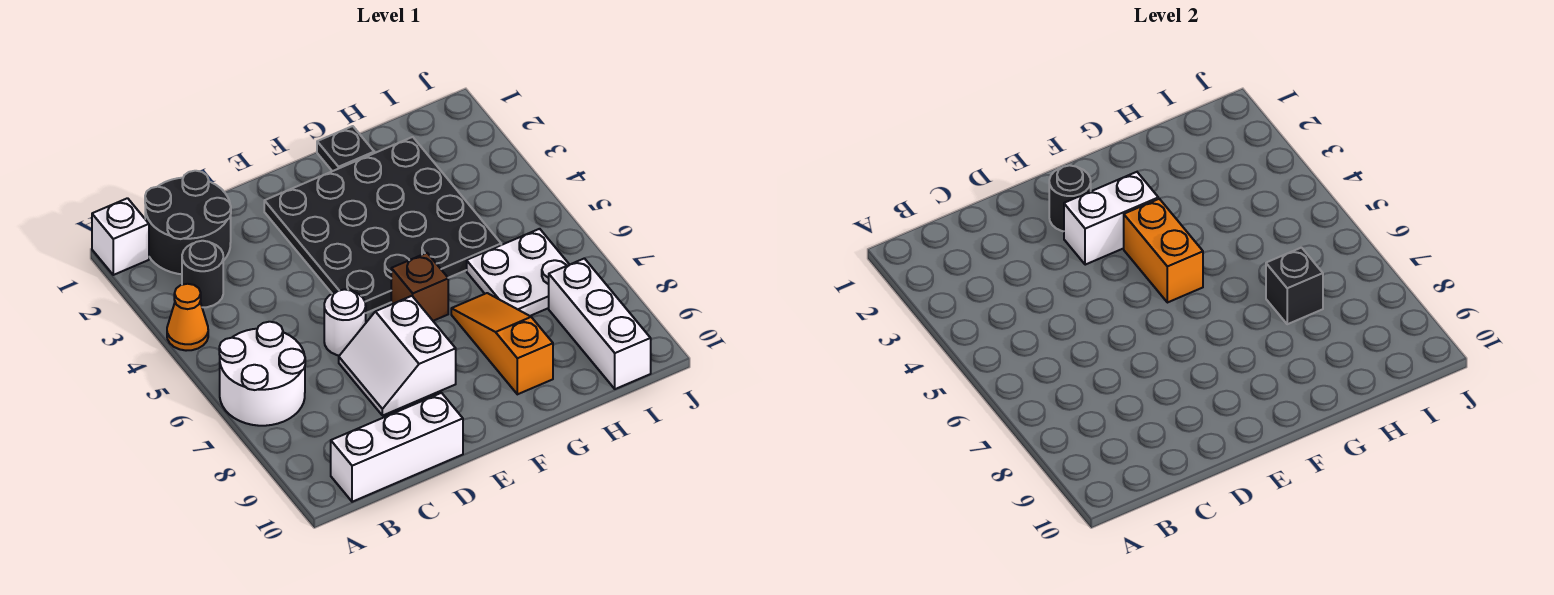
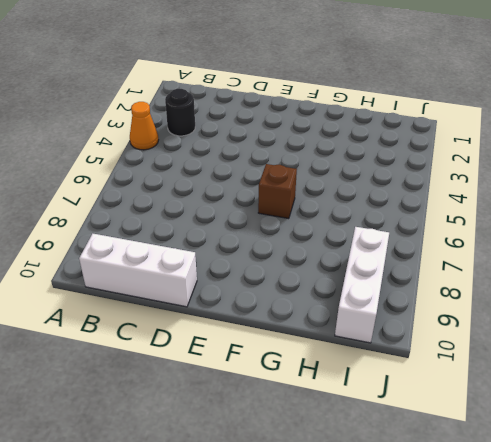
none -> white 1x1 brick [92,198,149,275]
none -> white 2x2 round brick [219,322,305,426]
none -> black 2x2 round brick [145,171,231,274]

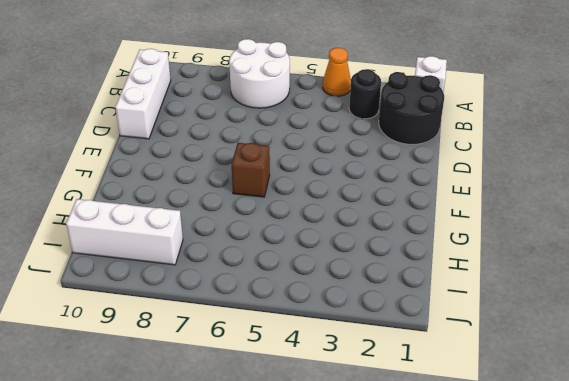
none -> white 1x1 round brick [324,289,366,356]
none -> white 2x2 slope [339,296,456,416]
none -> black 4x4 plate [264,137,501,313]

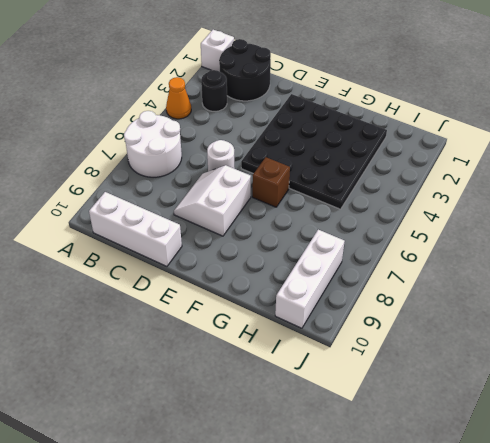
none -> black 1x1 plate [317,126,374,171]
none -> orange 1x3 slope [451,293,553,394]
none -> white 2x2 plate [467,229,569,316]

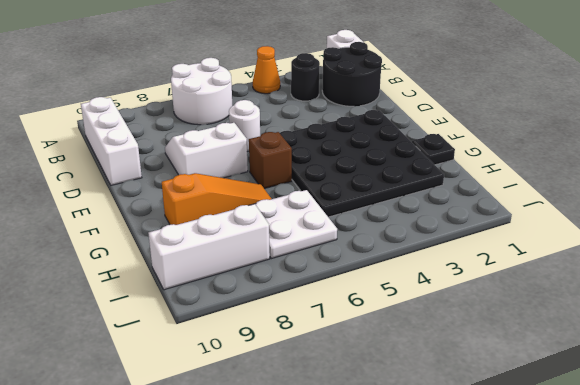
none -> black 1x1 round brick [1049,165,1091,231]
none -> white 1x2 brick [1064,172,1158,265]
none -> orange 1x2 brick [1124,199,1203,303]

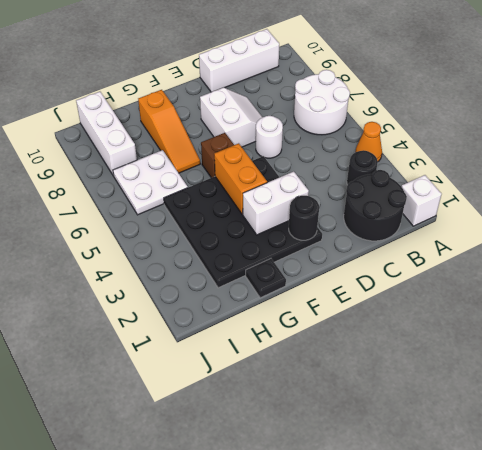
none -> black 1x1 brick [1266,248,1323,324]

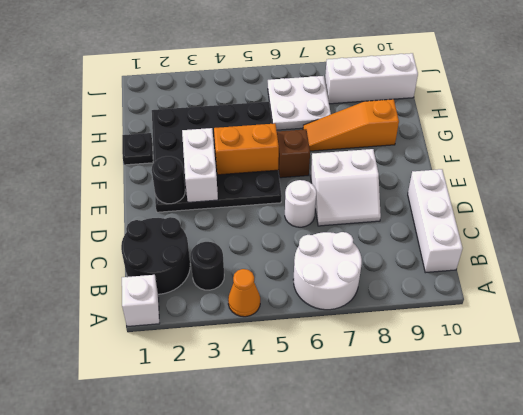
none -> black 1x1 brick [1266,248,1323,324]

